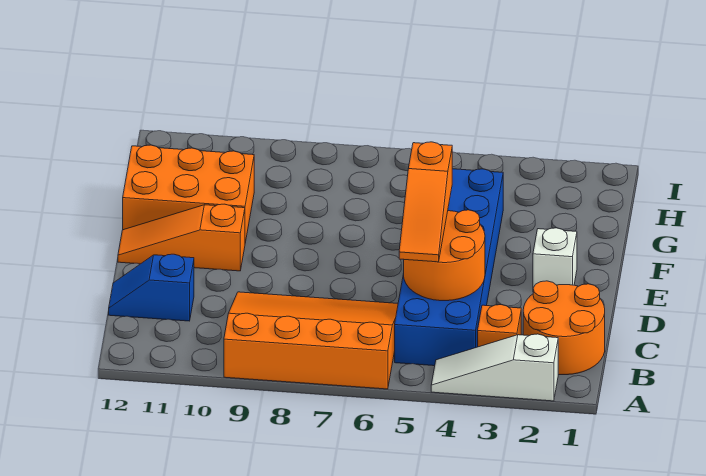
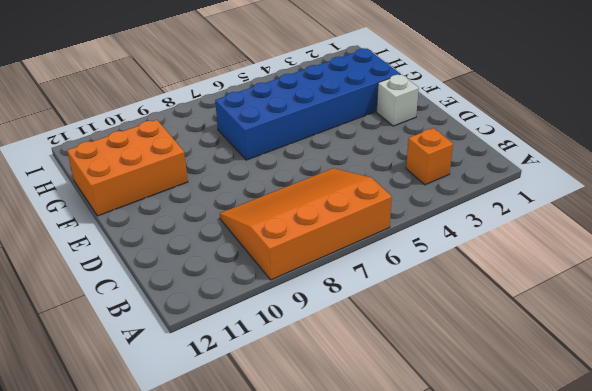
blue 2x6 brick [215,48,400,160] -> blue 2x6 brick turned to [395,169,503,366]
none -> white 1x3 slope [431,334,558,401]
none -> orange 2x2 round brick [523,281,605,375]

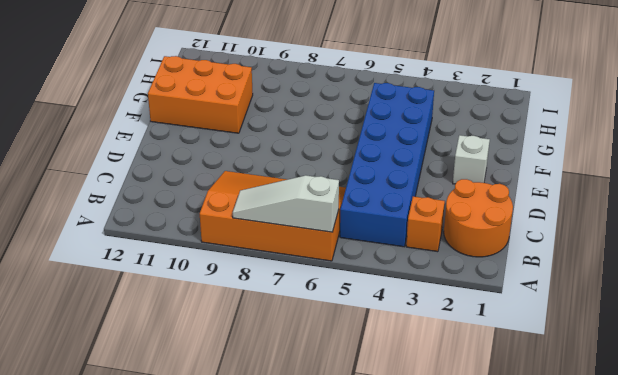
white 1x3 slope [233,175,339,232] -> white 1x3 slope moved to [431,334,558,401]
none -> blue 1x2 slope [109,254,194,321]
none -> orange 1x3 slope [118,204,245,271]

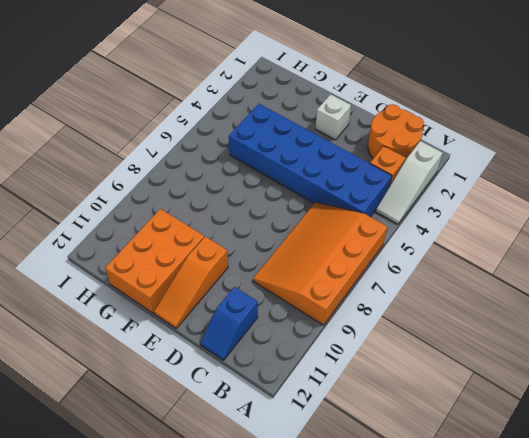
none -> orange 2x2 round brick [404,210,485,301]
none -> orange 1x3 slope [399,142,452,262]

